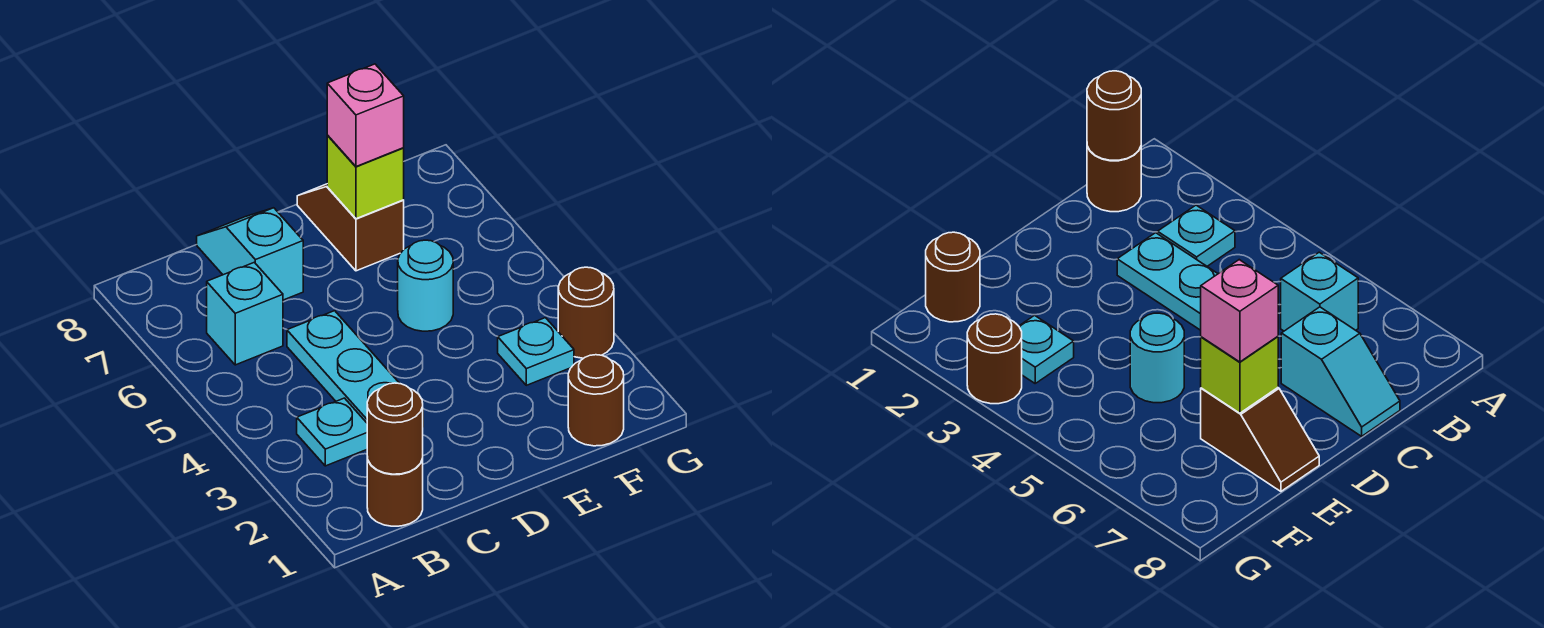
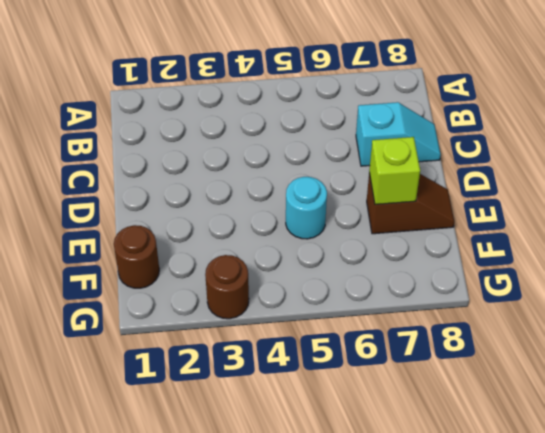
none -> brown 1x1 round brick [367,457,423,526]
none -> cyan 1x1 plate [297,398,367,466]
none -> cyan 1x1 brick [207,262,283,365]

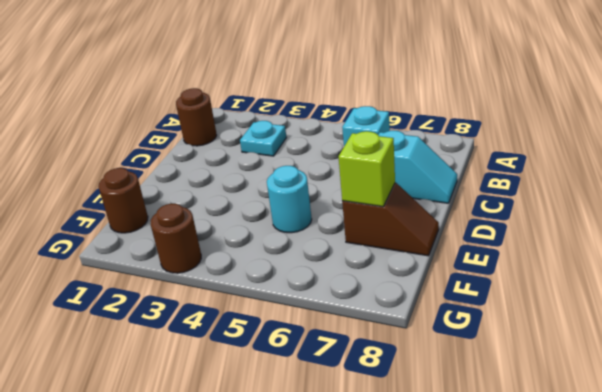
none -> cyan 1x3 plate [287,311,400,423]
none -> cyan 1x1 plate [498,318,574,385]
none -> brown 1x1 round brick [367,383,423,474]

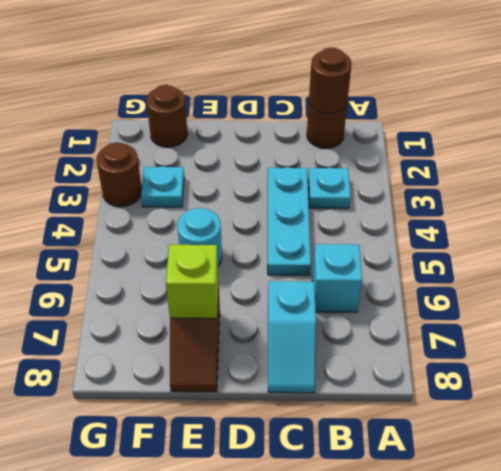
none -> pink 1x1 brick [327,64,404,167]

